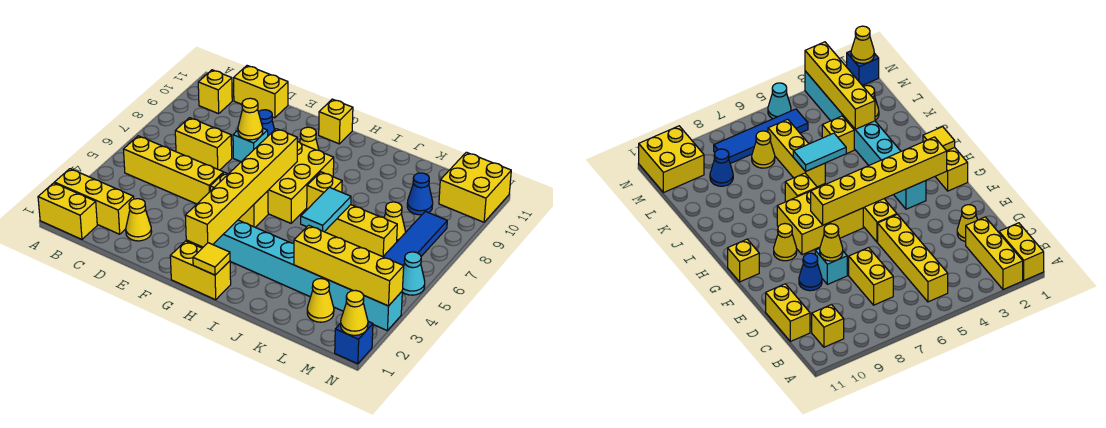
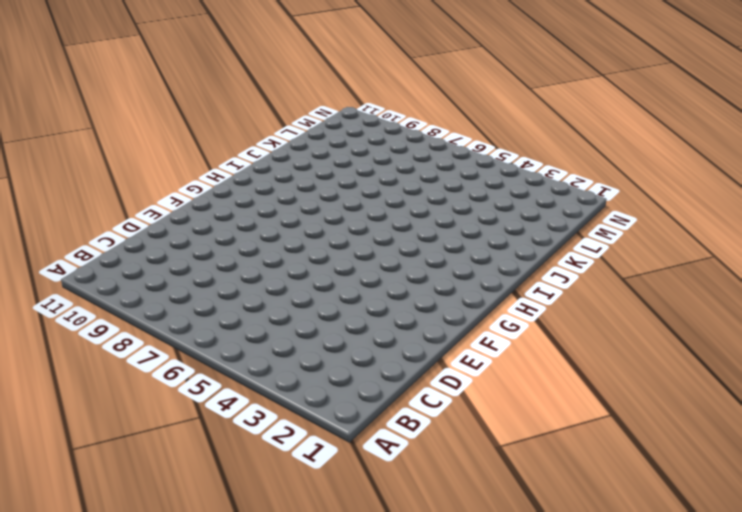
none -> yellow 1x2 brick [38,183,97,239]
none -> yellow 1x3 brick [54,169,134,234]
none -> yellow 1x4 brick [124,136,224,204]
none -> yellow 1x1 brick [198,70,232,114]

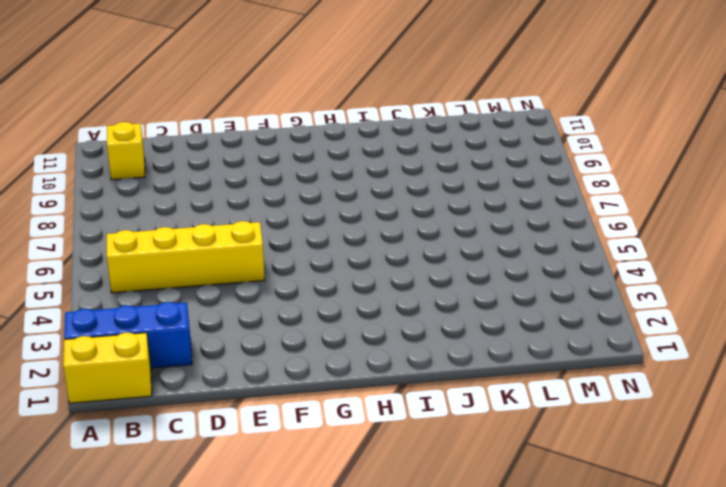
blue 1x3 brick [64,302,192,368] -> yellow 1x3 brick [54,169,134,234]
none -> yellow 1x2 brick [175,118,232,170]
none -> yellow 1x2 brick [234,66,288,118]
none -> yellow 1x1 cone [126,199,152,241]
none -> cyan 1x1 brick [233,128,268,162]

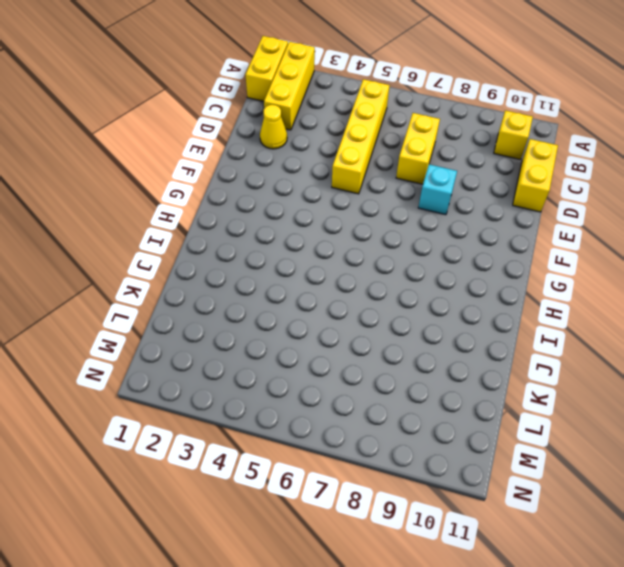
none -> blue 1x1 cone [258,110,275,136]
none -> yellow 1x2 brick [210,172,268,227]
none -> yellow 1x2 brick [170,241,231,300]
none -> cyan 1x8 brick [213,220,402,330]

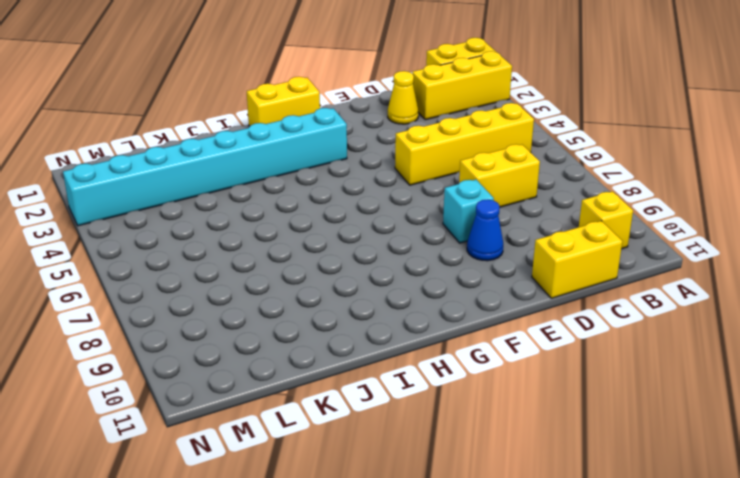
none -> yellow 1x2 brick [210,172,268,227]
none -> yellow 2x3 brick [268,142,334,223]
none -> yellow 1x1 cone [300,127,319,150]
none -> yellow 1x1 brick [319,99,353,144]

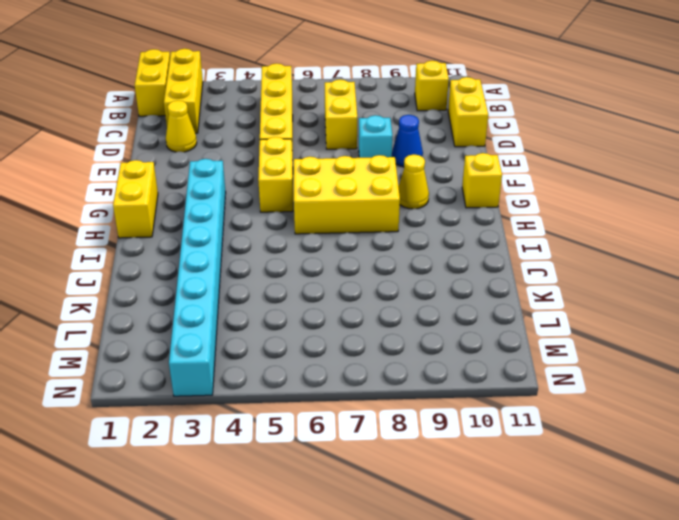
none -> yellow 1x1 brick [307,172,342,209]
none -> yellow 1x3 brick [325,205,397,257]
none -> yellow 1x1 brick [822,116,854,154]
none -> yellow 1x1 cone [307,279,334,322]

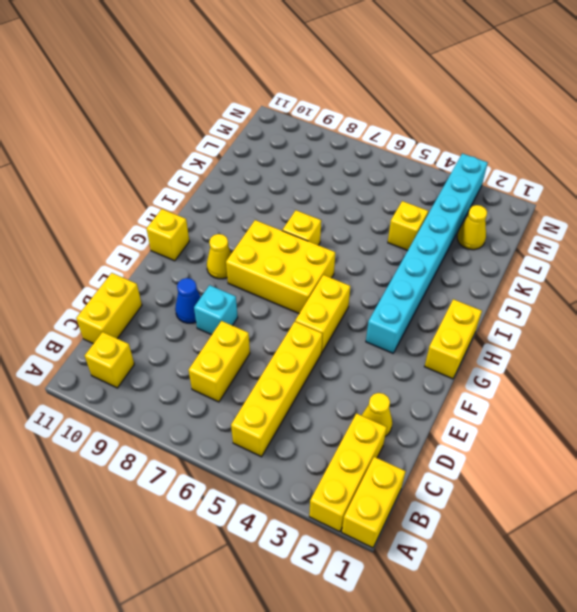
none -> yellow 1x3 brick [325,205,397,257]
none -> yellow 1x1 cone [384,202,405,241]
none -> blue 1x1 cone [407,173,433,215]
none -> blue 1x4 tile [383,211,447,266]

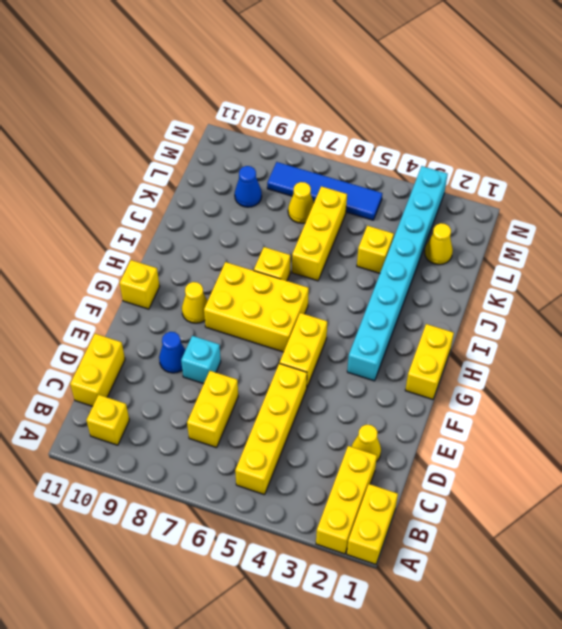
none -> yellow 2x2 brick [439,152,511,222]
none -> blue 1x1 brick [335,321,373,364]
none -> cyan 1x1 cone [402,252,425,295]
none -> yellow 1x1 cone [238,98,263,140]

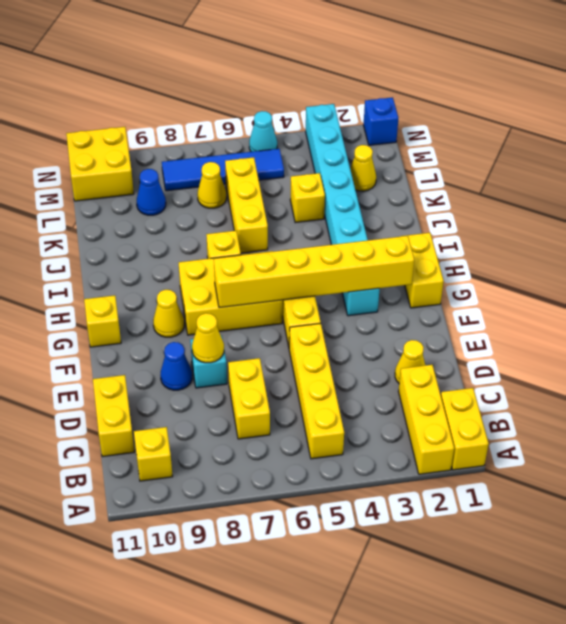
none -> yellow 1x1 tile [193,243,230,275]
none -> cyan 1x2 tile [301,187,351,232]
none -> yellow 1x4 brick [294,225,404,306]
none -> yellow 1x1 cone [341,290,368,335]

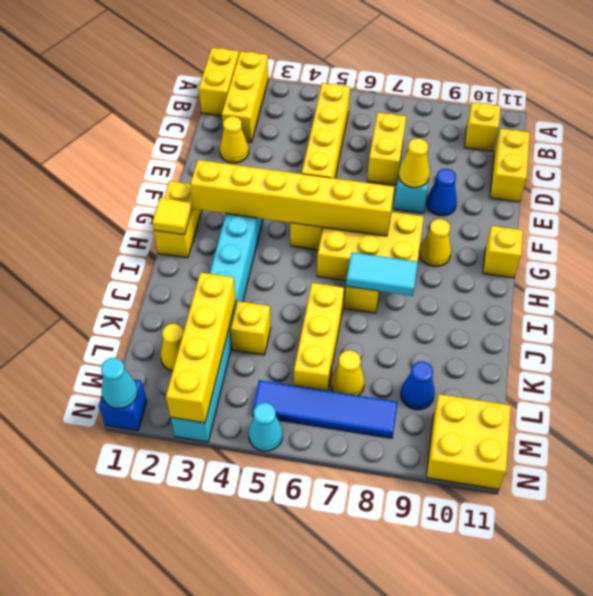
cyan 1x2 tile [346,252,418,296] -> cyan 1x2 tile moved to [301,187,351,232]
cyan 1x1 cone [101,358,138,408] -> yellow 1x1 cone [341,290,368,335]

